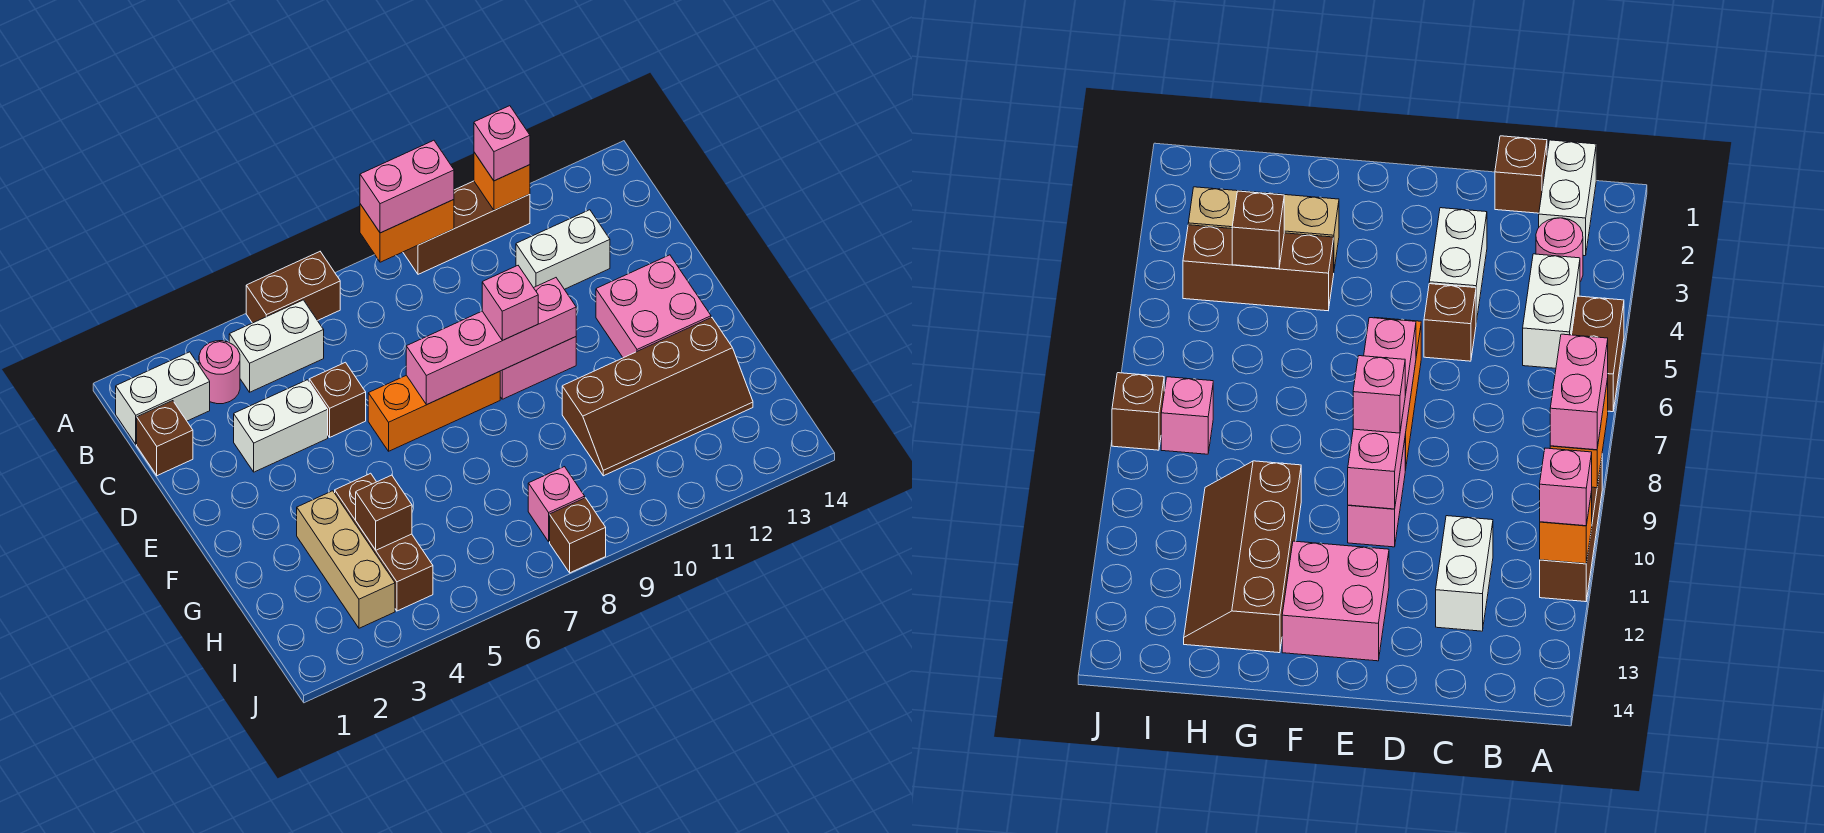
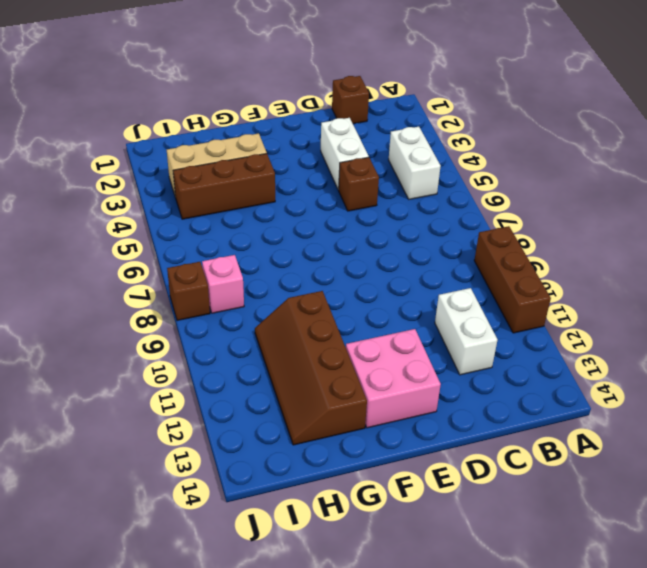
none -> brown 1x2 brick [246,252,340,323]
none -> white 1x2 brick [116,352,210,444]
none -> pink 1x1 round brick [199,341,240,404]

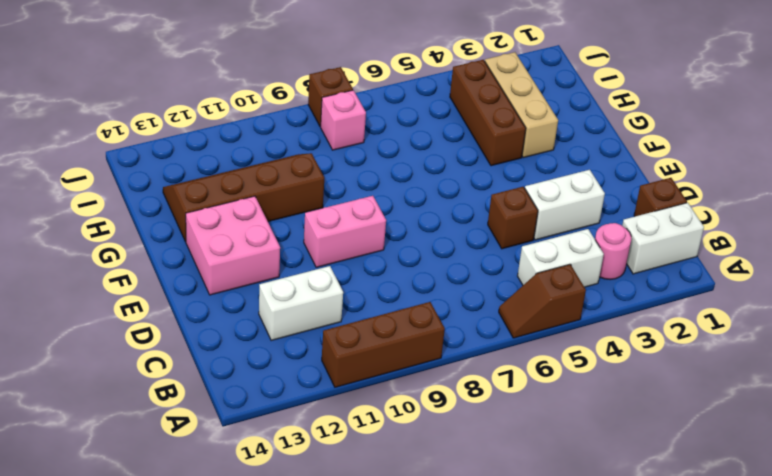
brown 1x2 slope [499,264,586,338] -> brown 1x2 brick [246,252,340,323]
none -> orange 1x3 brick [368,371,500,451]
none -> orange 1x2 brick [360,200,454,262]
none -> orange 1x1 brick [474,152,530,210]

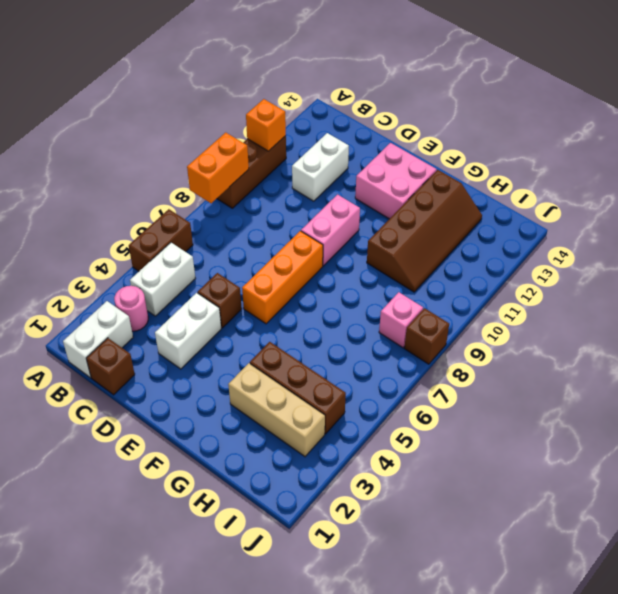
none -> pink 1x4 brick [406,278,576,405]
none -> brown 1x1 brick [356,475,412,550]
none -> pink 1x2 brick [360,140,454,233]

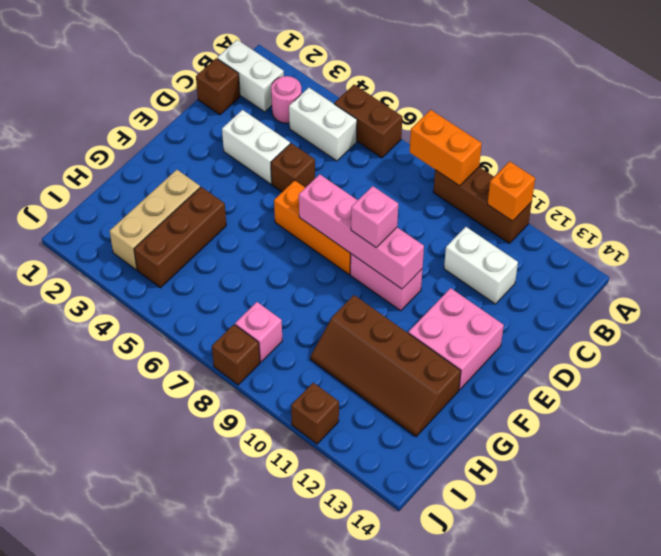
brown 1x1 brick [291,383,339,444] -> brown 1x1 brick moved to [356,475,412,550]
none -> pink 1x2 brick [360,140,454,233]
none -> pink 1x1 brick [474,106,530,181]

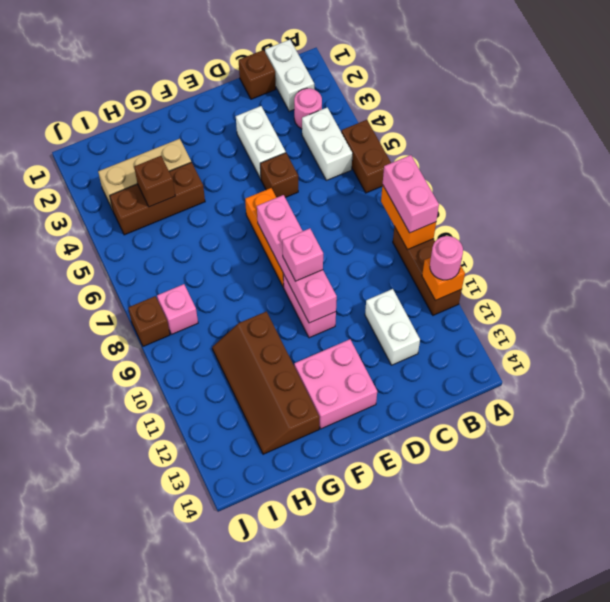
pink 1x1 round brick [430,236,463,280] -> pink 1x1 brick [474,106,530,181]

